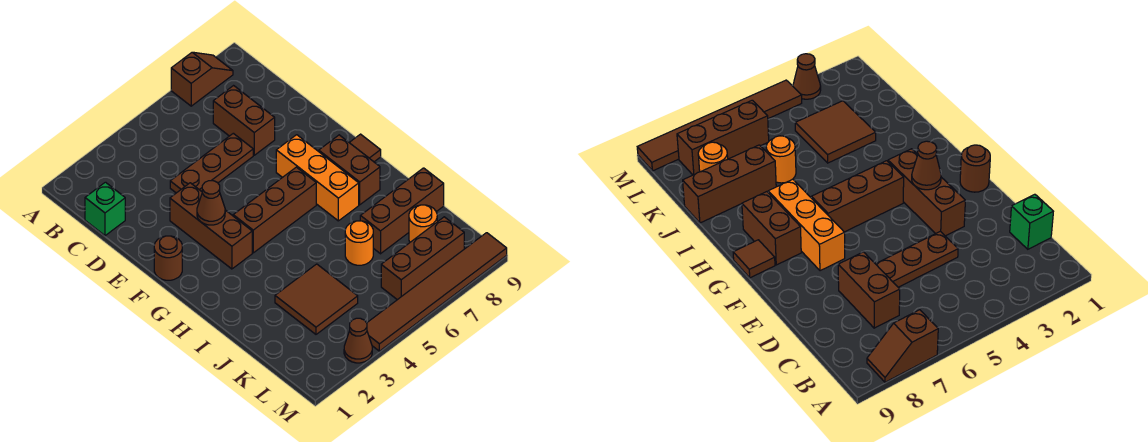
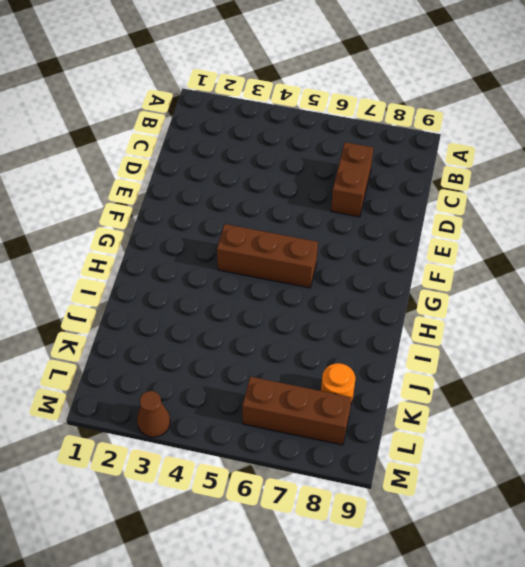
none -> brown 1x2 slope [171,52,233,106]
none -> green 1x1 brick [85,182,125,236]
none -> brown 1x3 plate [170,133,253,193]

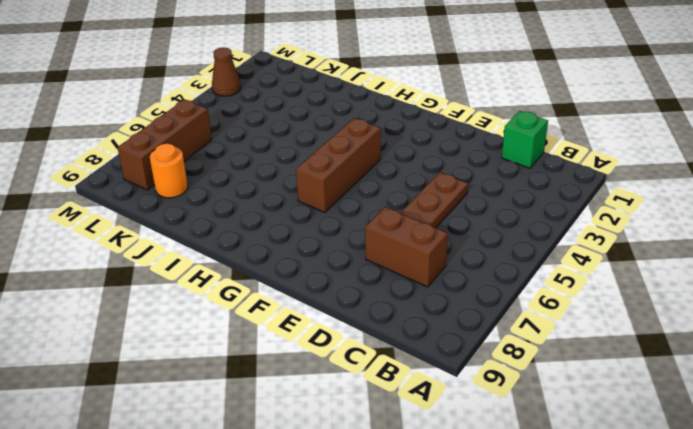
none -> brown 1x2 slope [171,52,233,106]
none -> brown 1x3 brick [170,183,252,269]
none -> brown 1x1 round brick [154,236,182,280]

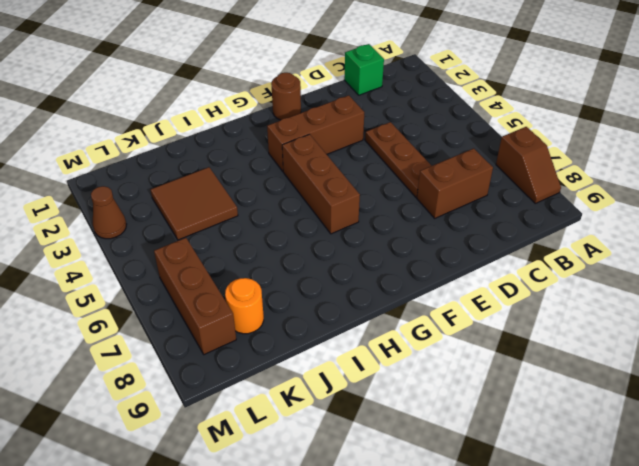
none -> orange 1x3 brick [276,135,359,221]
none -> brown 1x2 brick [319,135,380,205]
none -> brown 1x1 tile [349,134,381,162]

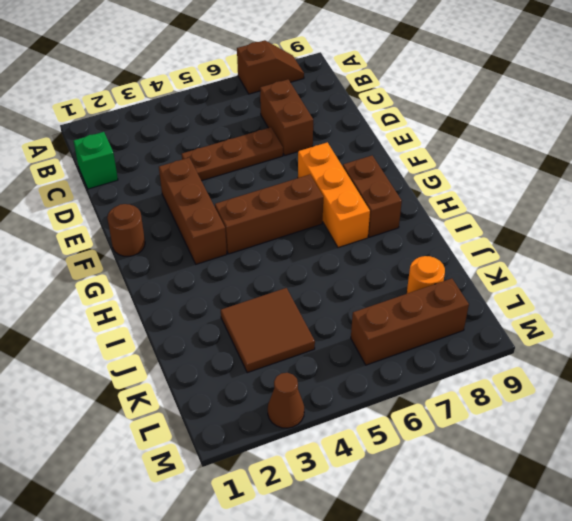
none -> brown 1x1 tile [349,134,381,162]
none -> orange 1x1 round brick [345,221,373,265]
none -> brown 1x3 brick [360,168,444,254]

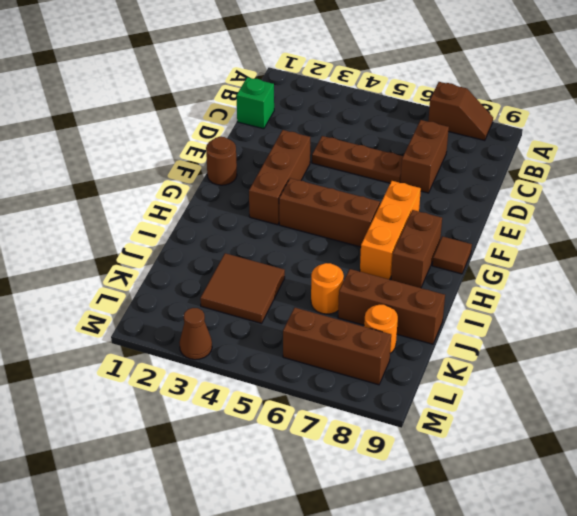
none -> brown 1x6 tile [367,233,507,351]
none -> brown 1x1 cone [197,181,225,225]

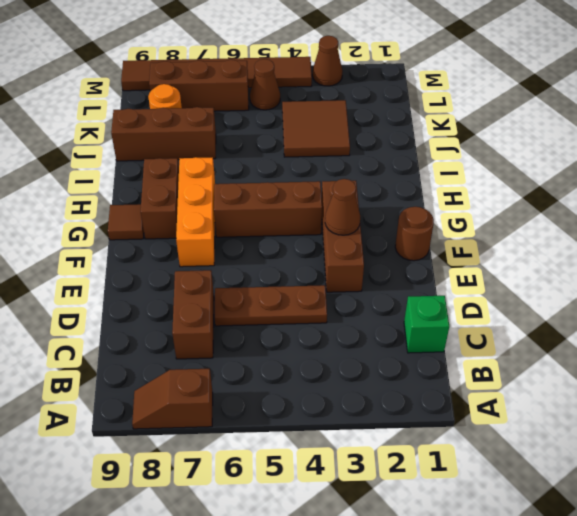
brown 1x1 cone [250,59,280,110] -> none
none -> orange 1x1 round brick [345,221,373,265]

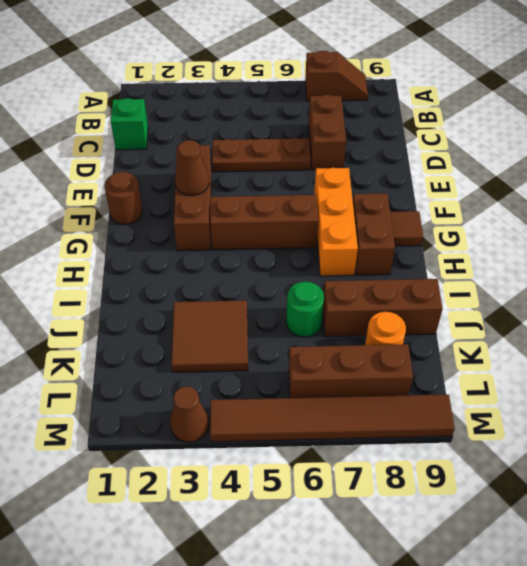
green 1x1 round brick [286,282,324,337] -> orange 1x1 round brick [345,221,373,265]

